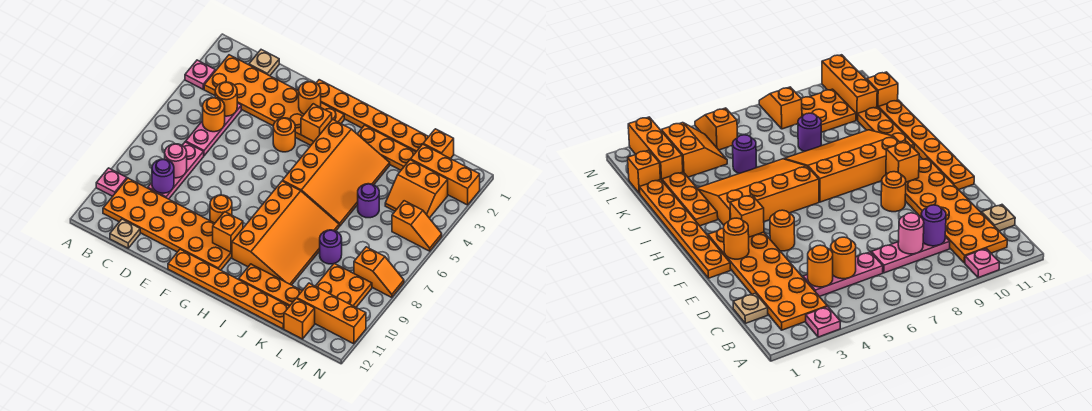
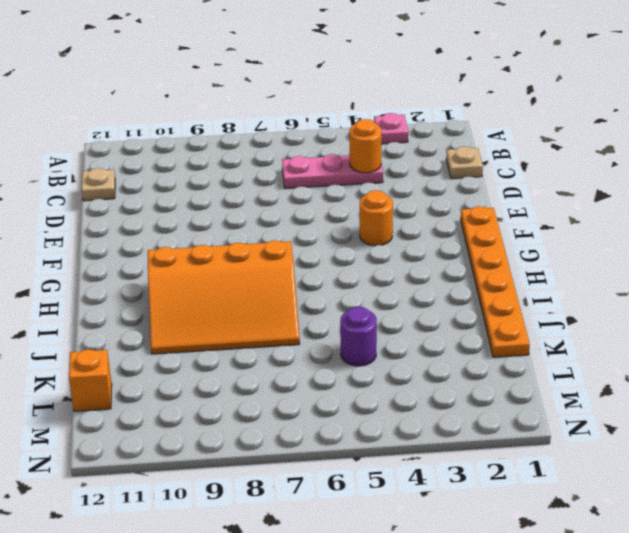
none -> pink 1x1 plate [96,168,127,196]
none -> orange 2x6 plate [204,55,344,145]
none -> orange 2x6 plate [103,178,232,270]
none -> pink 1x3 plate [148,142,204,199]

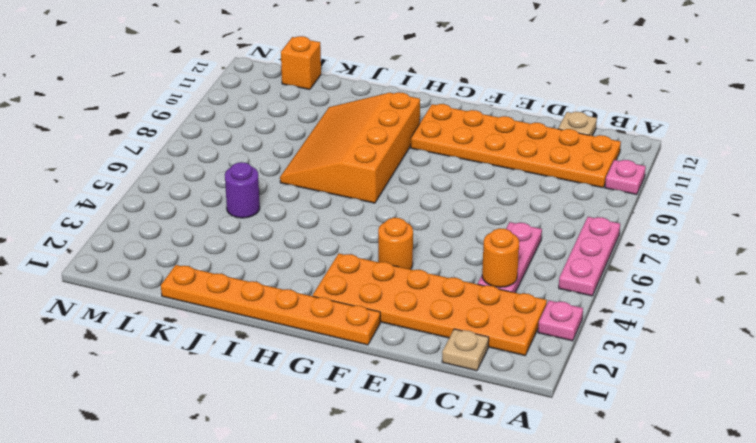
pink 1x3 plate [559,217,620,296] -> pink 1x3 plate moved to [148,142,204,199]
none -> orange 1x1 round brick [210,195,232,223]
none -> orange 1x6 plate [168,249,289,329]
none -> orange 3x4 slope [283,119,390,226]
none -> orange 1x3 plate [358,125,416,170]

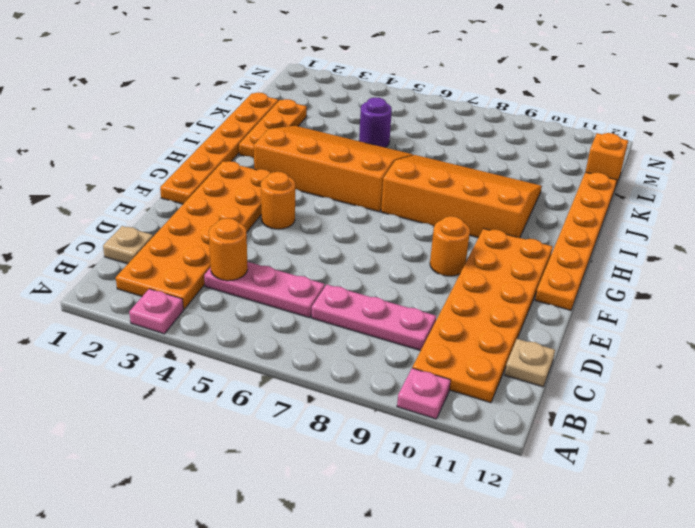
none -> orange 1x3 plate [239,264,302,306]
none -> purple 1x1 round brick [320,230,342,264]
none -> orange 1x1 brick [423,129,454,159]
none -> orange 1x3 brick [411,144,480,205]

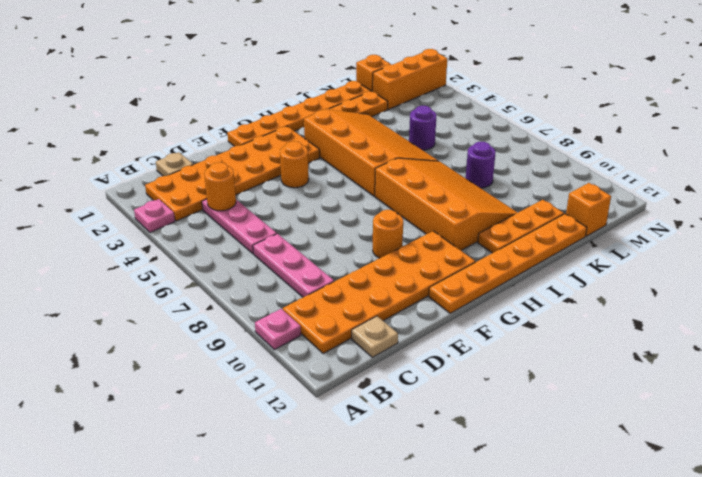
none -> orange 2x2 slope [385,160,448,218]
none -> orange 2x2 plate [316,264,372,307]
none -> orange 1x3 brick [297,283,366,344]
none -> orange 1x2 slope [392,201,442,251]

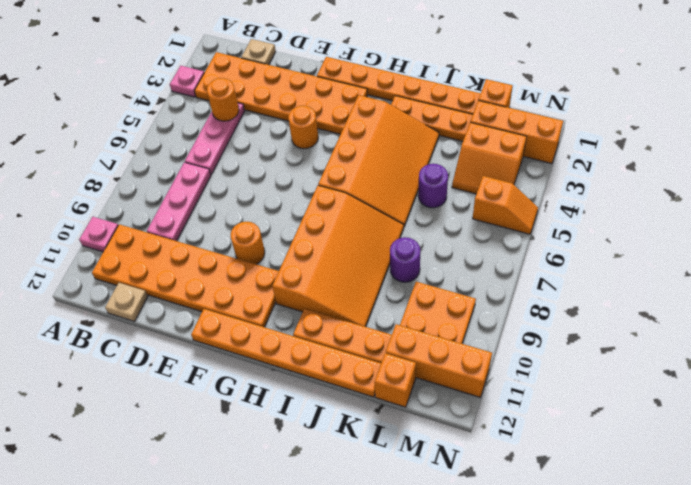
none -> orange 1x2 slope [354,247,404,298]
none -> orange 1x1 round brick [203,98,225,132]
none -> pink 1x1 round brick [165,144,187,178]
none -> purple 1x1 round brick [152,159,174,193]

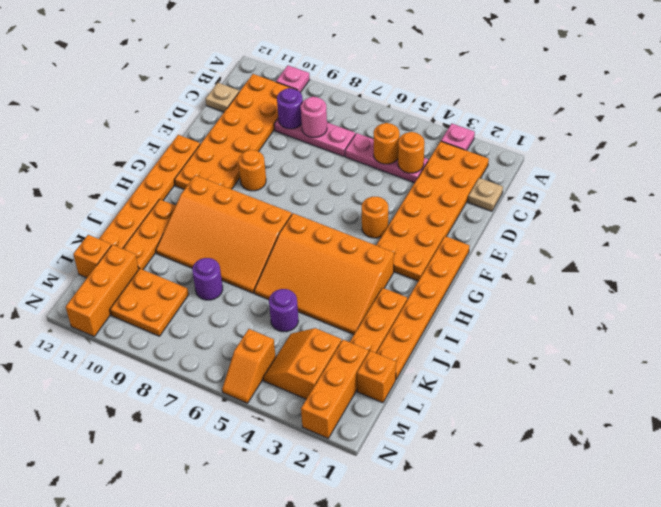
none -> orange 1x2 slope [354,247,404,298]
none -> orange 1x1 round brick [299,82,321,114]
none -> orange 1x1 brick [301,104,332,142]
none -> orange 1x1 brick [213,212,243,252]

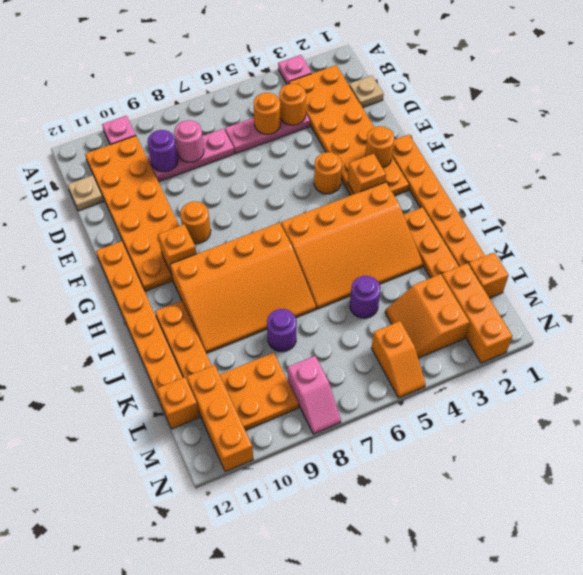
pink 1x2 slope [288,356,341,434] -> orange 1x2 slope [354,247,404,298]

